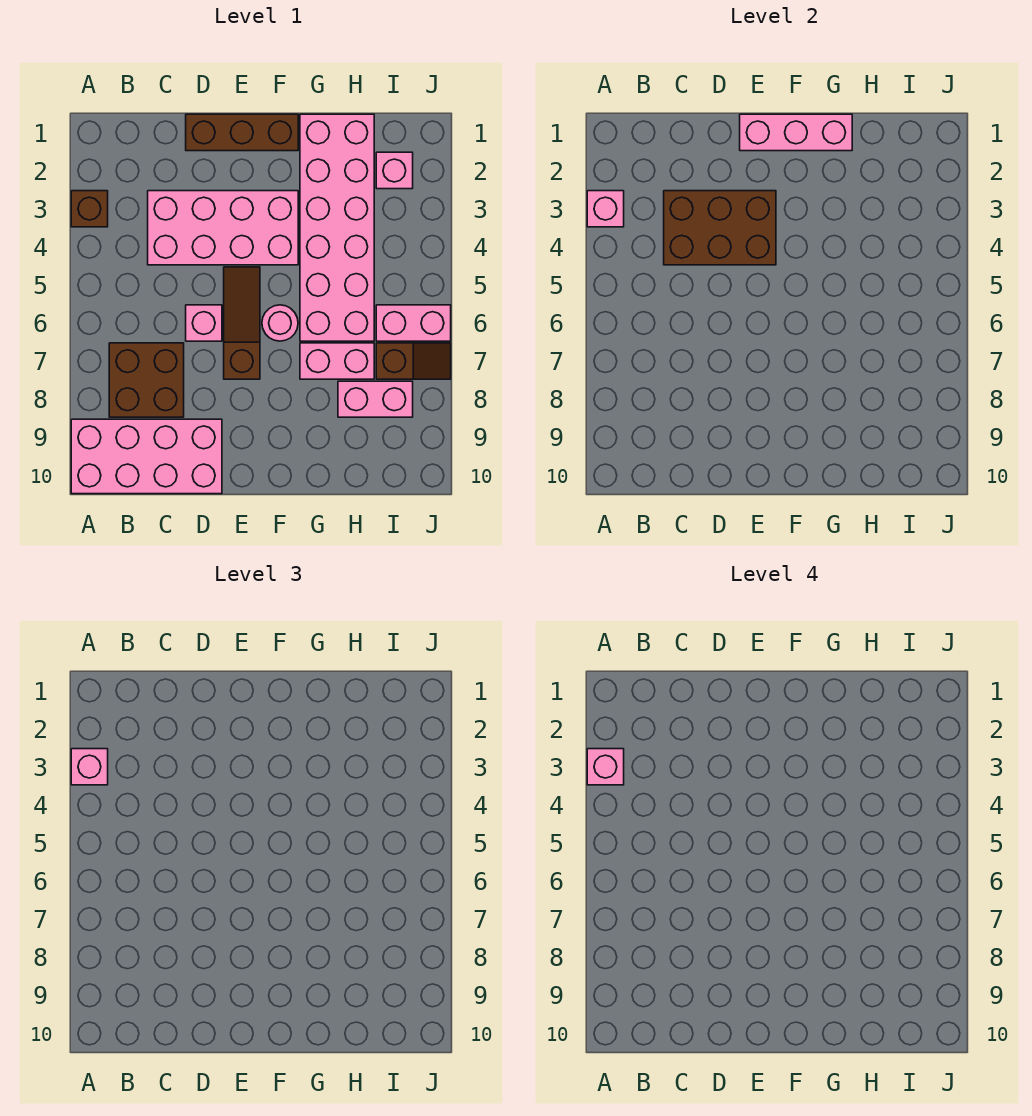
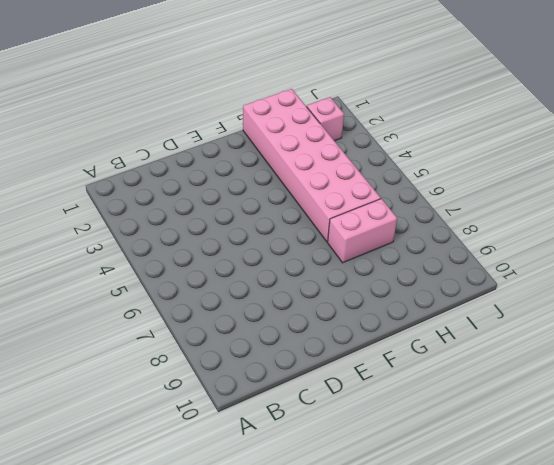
none -> brown 1x1 brick [71,191,108,227]
none -> pink 2x4 brick [71,419,222,494]
none -> brown 2x2 brick [109,343,184,417]

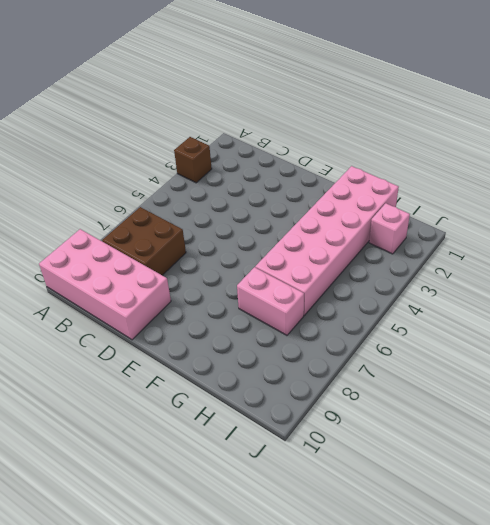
none -> pink 2x4 brick [148,191,298,265]
none -> brown 1x3 brick [186,114,298,151]
none -> pink 1x1 brick [186,305,222,341]

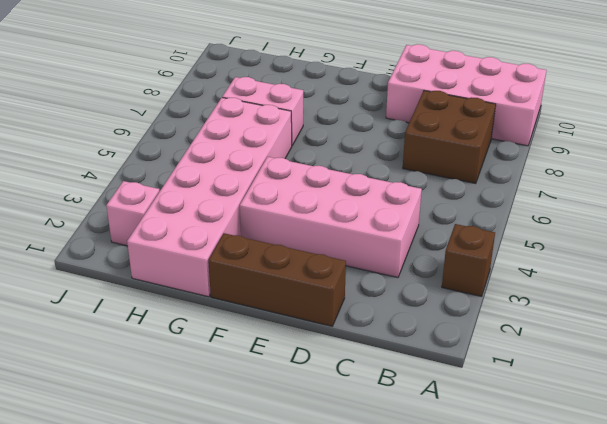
none -> pink 1x1 brick [186,305,222,341]
none -> brown 1x3 slope [224,267,260,379]
none -> pink 1x1 round brick [262,305,298,341]

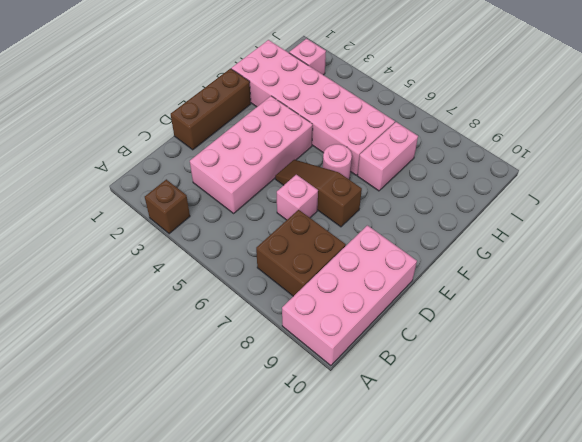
none -> pink 1x2 brick [338,381,413,417]
none -> pink 1x2 brick [376,305,451,341]
none -> brown 1x2 slope [376,343,451,379]

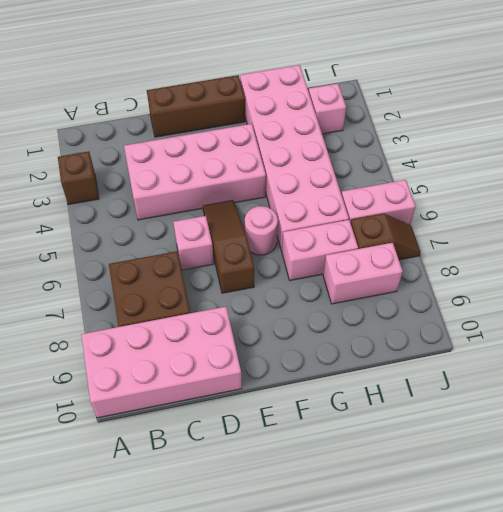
none -> pink 1x1 brick [587,191,624,227]
none -> brown 2x3 brick [664,191,776,265]
none -> pink 1x3 brick [740,114,852,151]

